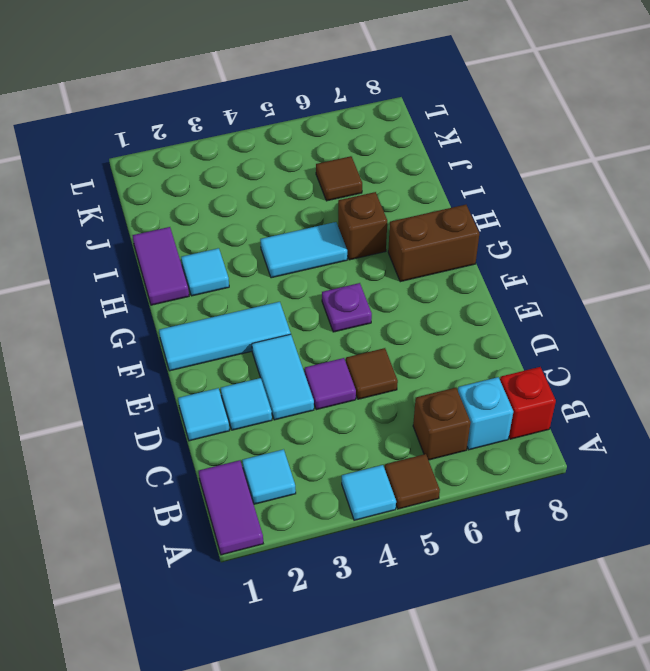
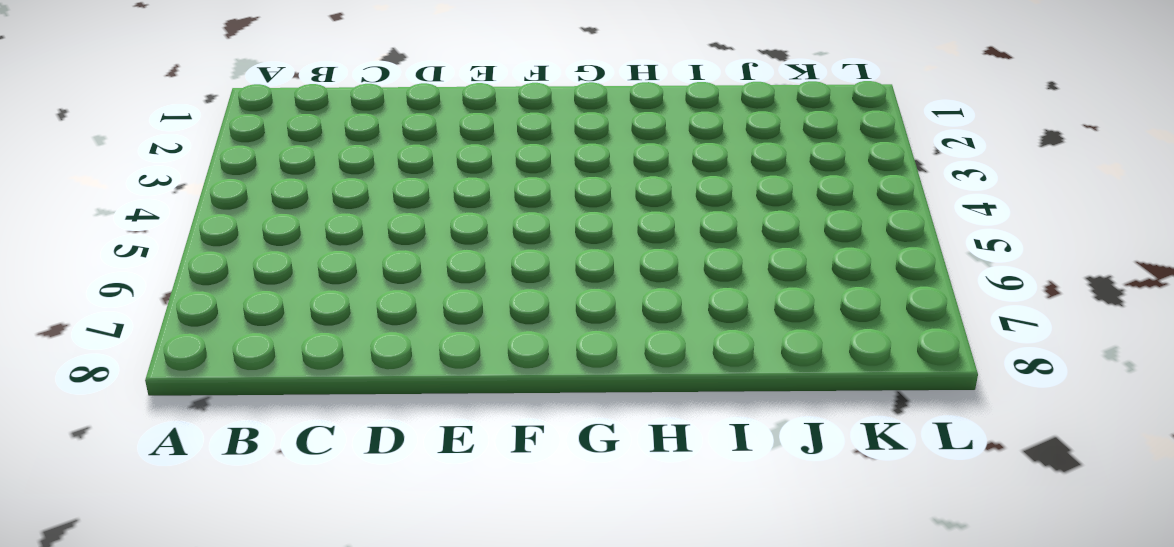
none -> purple 1x2 tile [199,460,263,555]
none -> cyan 1x1 tile [342,465,396,520]
none -> brown 1x1 tile [385,454,440,509]

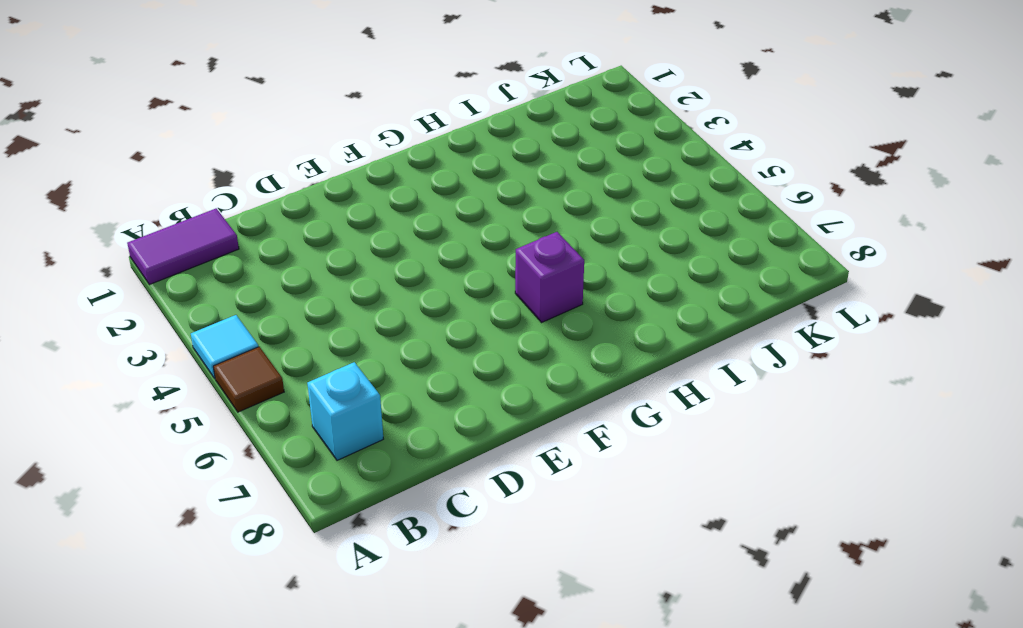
purple 1x1 brick [515,232,584,322] -> none
none -> cyan 1x1 tile [242,449,296,504]
none -> brown 1x1 brick [413,388,471,460]
none -> red 1x1 brick [500,367,556,439]

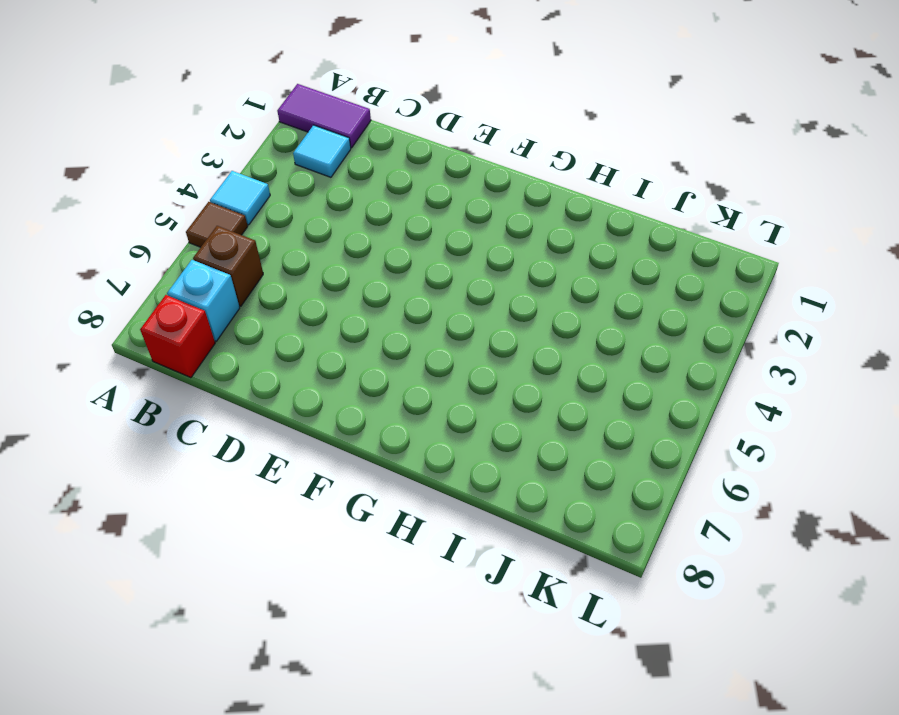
none -> cyan 1x1 tile [178,388,230,441]
none -> cyan 1x1 tile [221,378,272,430]
none -> cyan 1x2 tile [252,334,314,420]

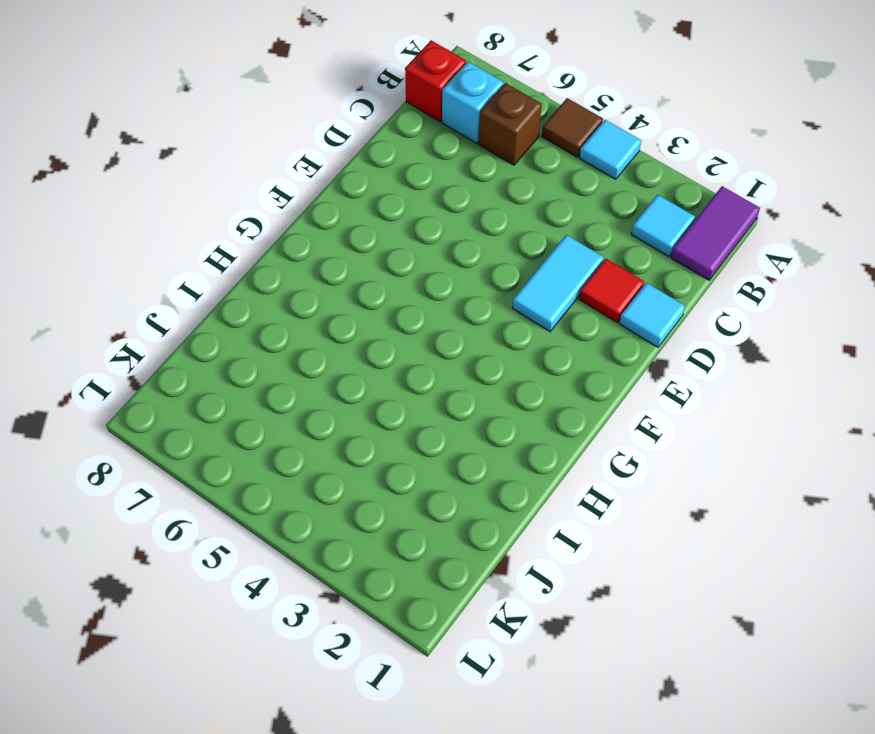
red 1x1 tile [579,259,644,322] -> cyan 1x1 tile [221,378,272,430]
none -> purple 1x1 tile [305,358,356,410]
none -> brown 1x1 tile [346,348,398,399]
none -> cyan 1x3 tile [159,302,291,371]

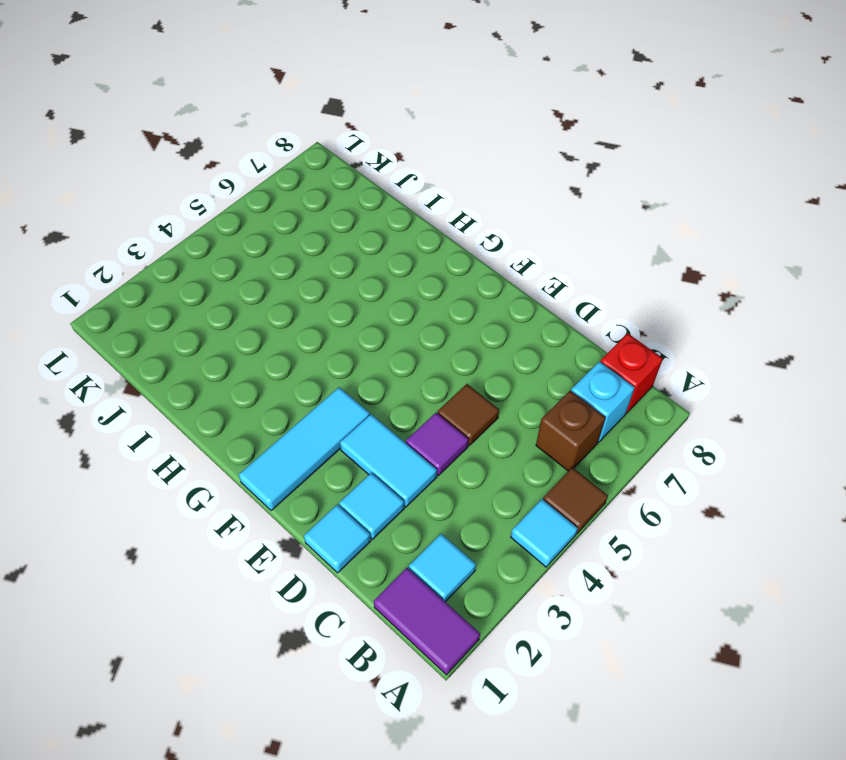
none -> purple 1x1 plate [322,283,372,332]
none -> brown 1x2 brick [388,205,479,282]
none -> purple 1x2 tile [132,227,189,305]

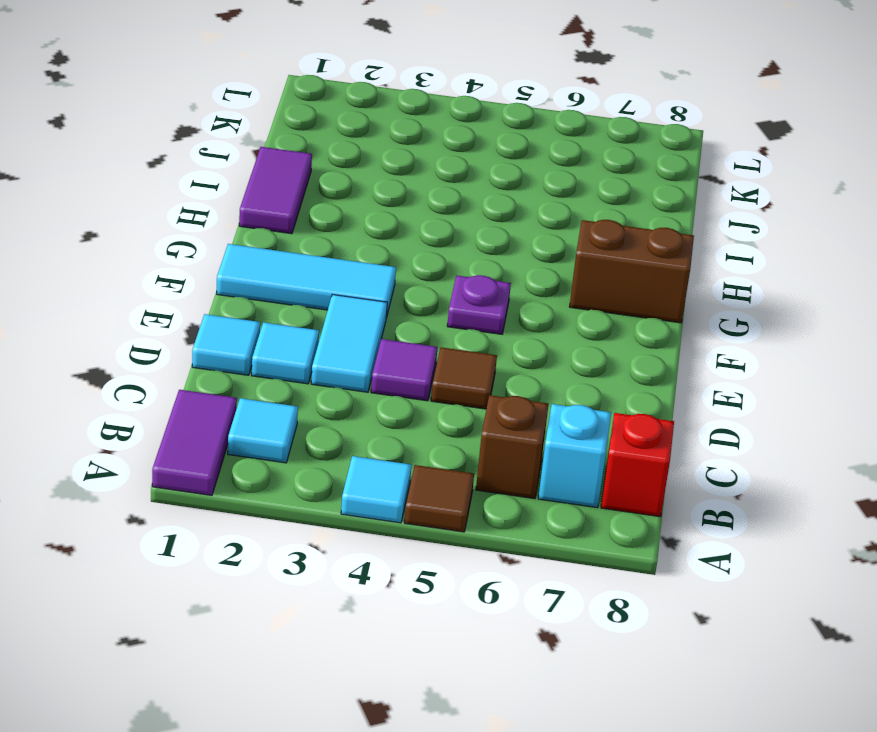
none -> cyan 1x1 tile [181,248,229,296]
none -> cyan 1x2 tile [260,222,347,278]
none -> brown 1x1 brick [338,192,387,260]

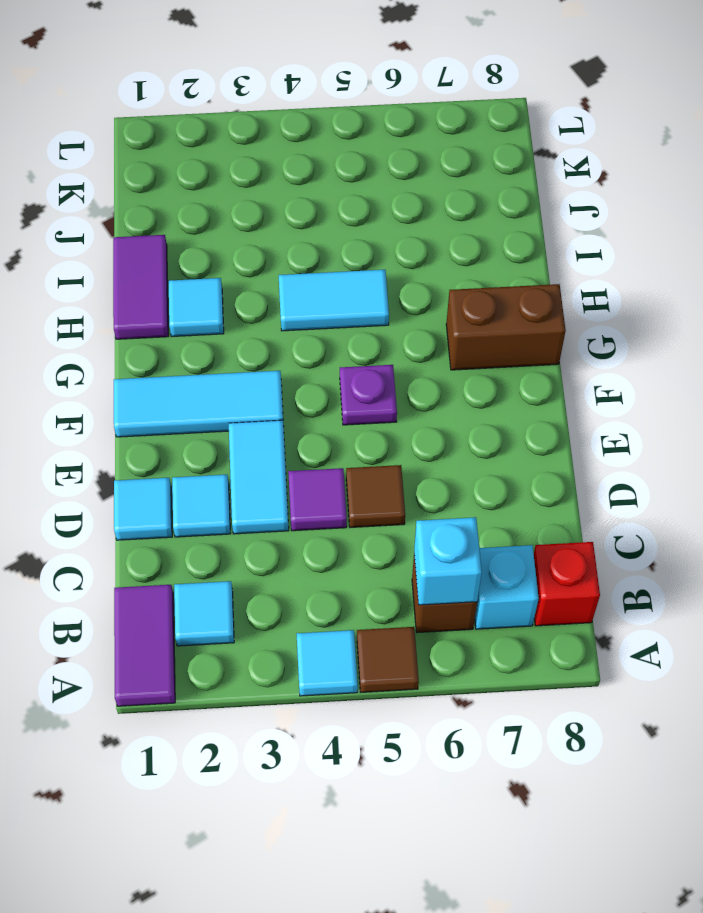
cyan 1x1 brick [414,517,482,605] -> none
none -> brown 1x1 brick [338,192,387,260]
none -> brown 1x1 tile [316,156,362,201]

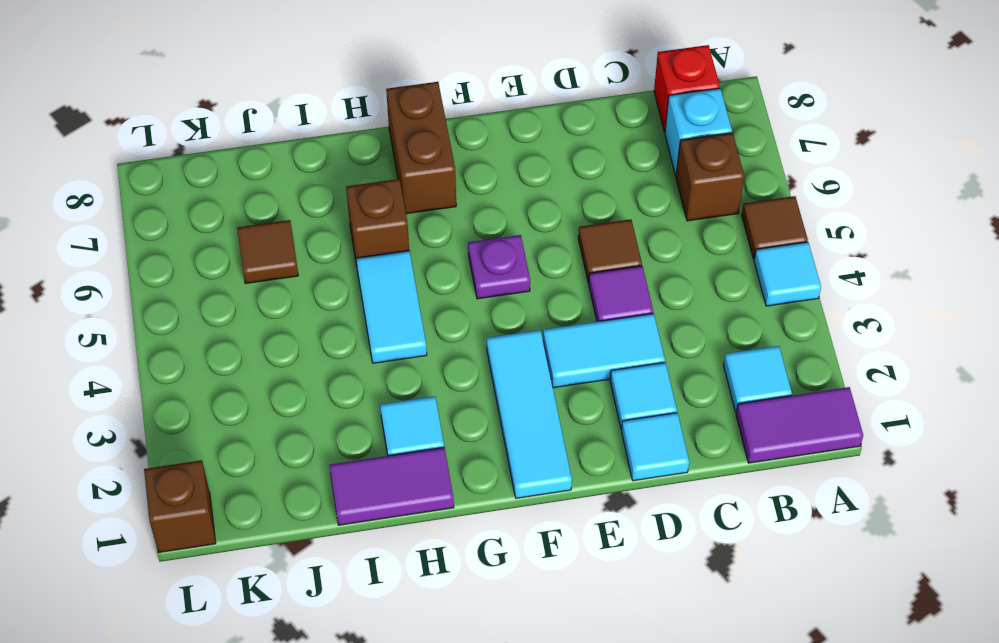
brown 1x1 brick [144,460,216,552] -> none

